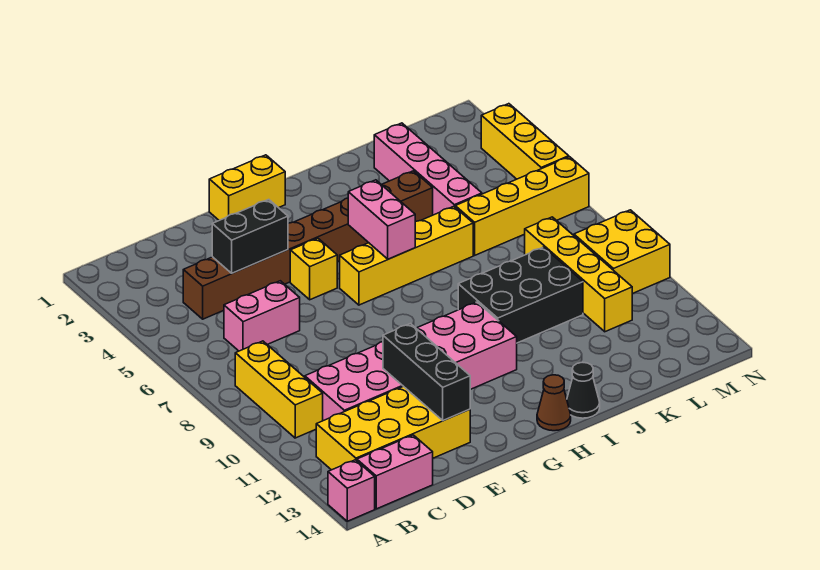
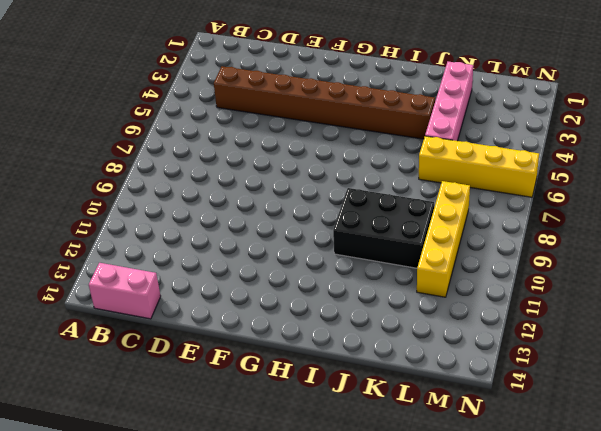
none -> pink 1x1 brick [328,460,375,521]
none -> yellow 1x3 brick [235,341,323,438]
none -> yellow 2x4 brick [316,386,470,470]

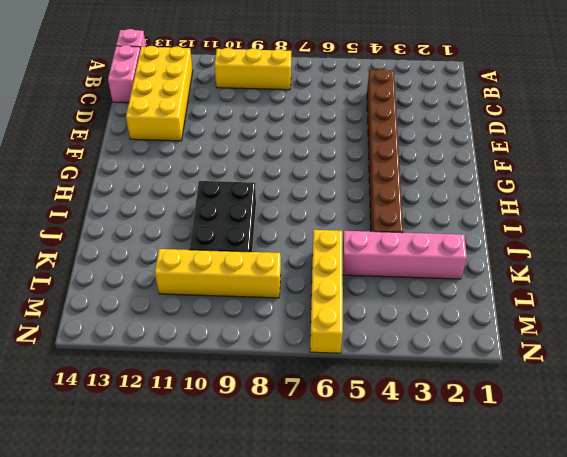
none -> pink 1x2 brick [224,281,300,351]
none -> pink 2x6 brick [305,302,517,421]
none -> yellow 1x2 brick [209,155,285,220]

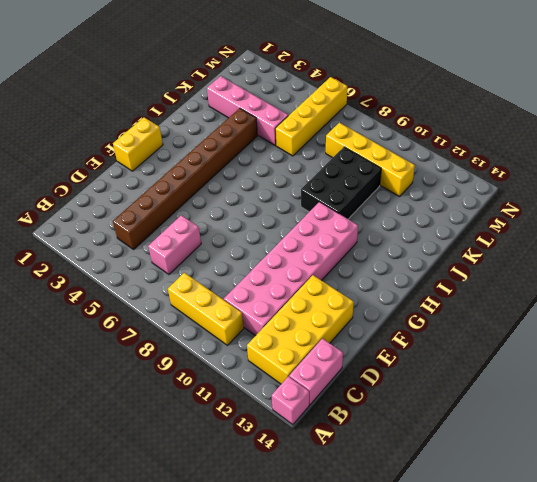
none -> yellow 1x1 brick [290,238,337,300]
none -> yellow 1x4 brick [340,206,473,305]
none -> brown 1x1 cone [537,375,571,431]

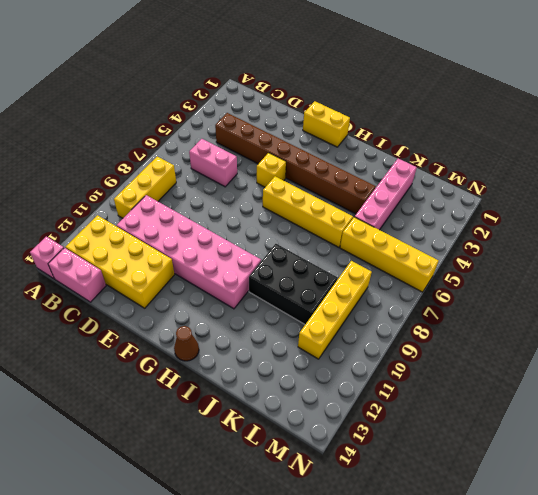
none -> black 1x1 cone [567,362,600,418]
none -> yellow 2x2 brick [574,210,670,294]
none -> yellow 1x3 brick [481,104,569,179]

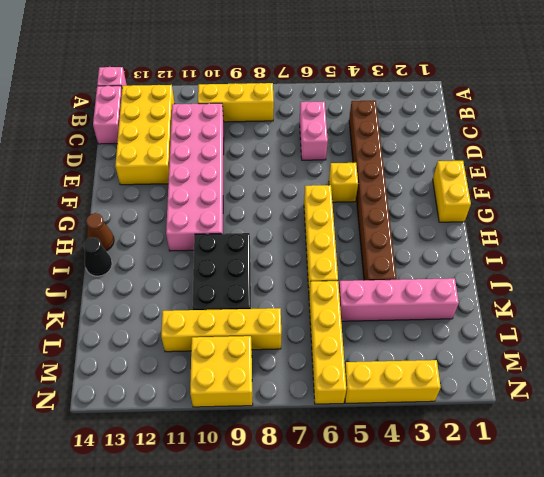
none -> black 1x2 brick [212,199,288,273]
none -> black 1x3 brick [383,324,470,421]
none -> pink 1x2 brick [348,180,415,259]

